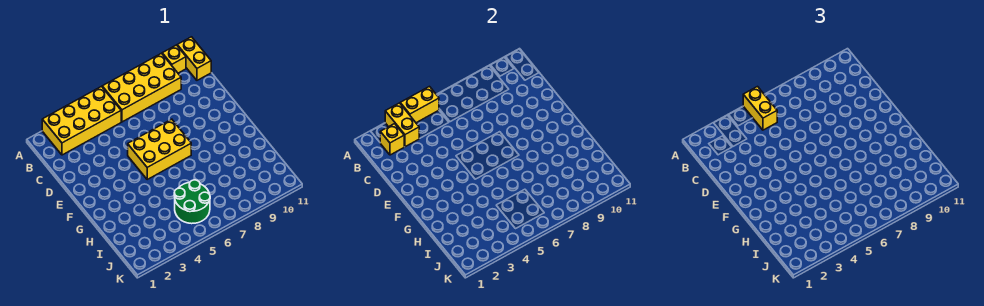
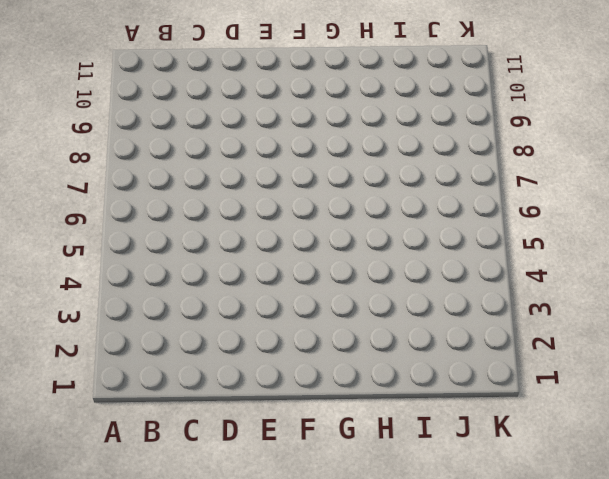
none -> yellow 2x4 brick [42,87,121,155]
none -> yellow 2x4 brick [102,53,181,122]

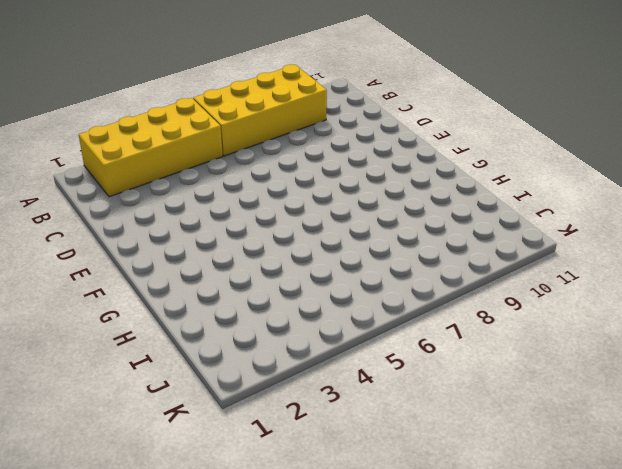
none -> yellow 1x1 brick [162,45,186,73]
none -> yellow 1x2 brick [177,37,211,80]

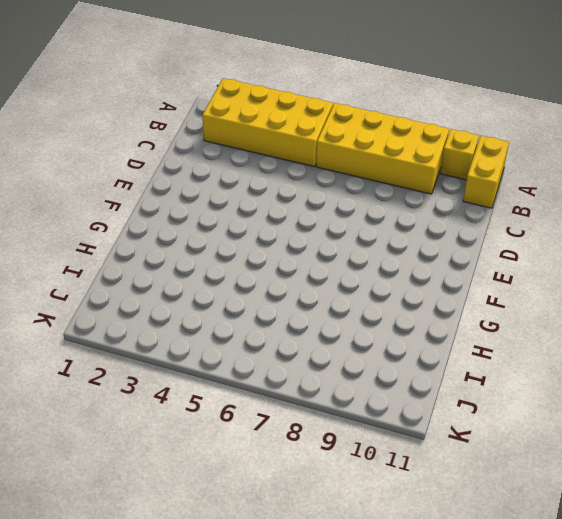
none -> yellow 2x3 brick [128,119,191,179]
none -> green 2x2 round brick [174,180,210,224]

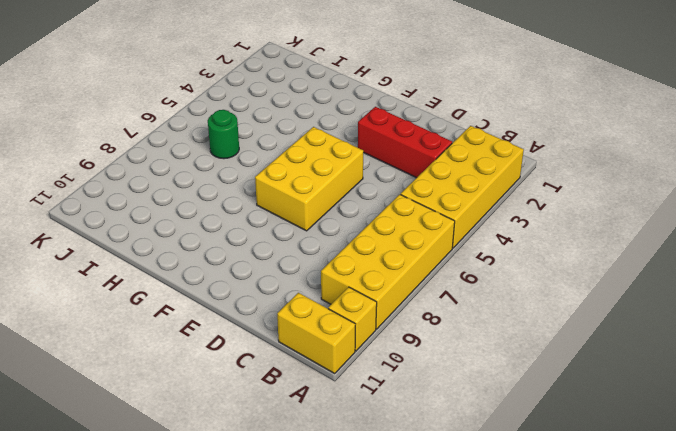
red 1x3 brick [358,107,452,178] -> none
green 1x1 round brick [208,110,239,159] -> green 2x2 round brick [174,180,210,224]
none -> yellow 1x2 brick [385,103,419,147]
none -> yellow 1x2 brick [400,87,439,123]

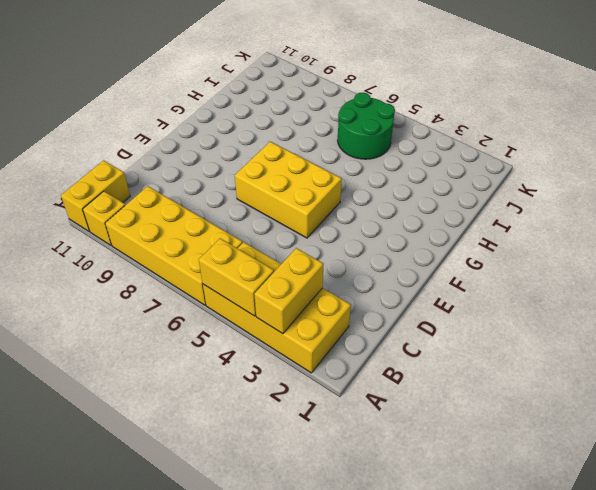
none -> yellow 1x1 brick [380,124,404,155]
none -> yellow 1x2 brick [743,87,777,130]

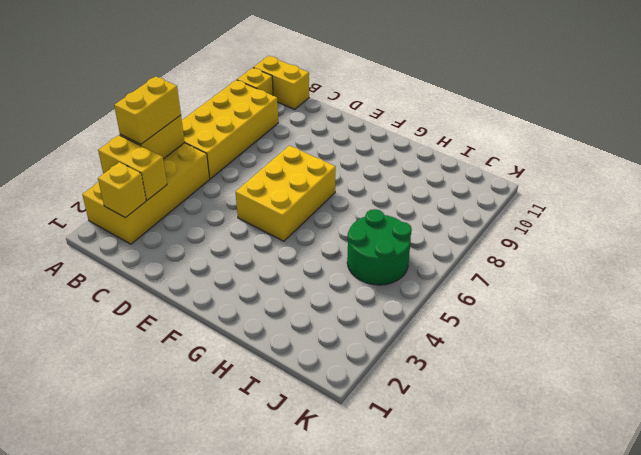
yellow 1x2 brick [114,76,181,144] -> yellow 1x2 brick turned to [743,87,777,130]

